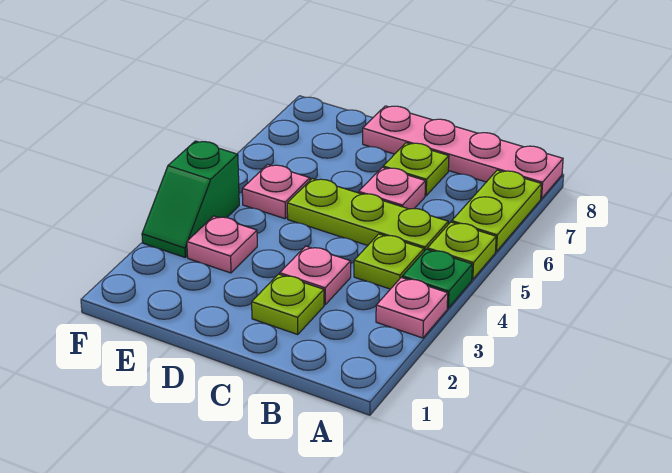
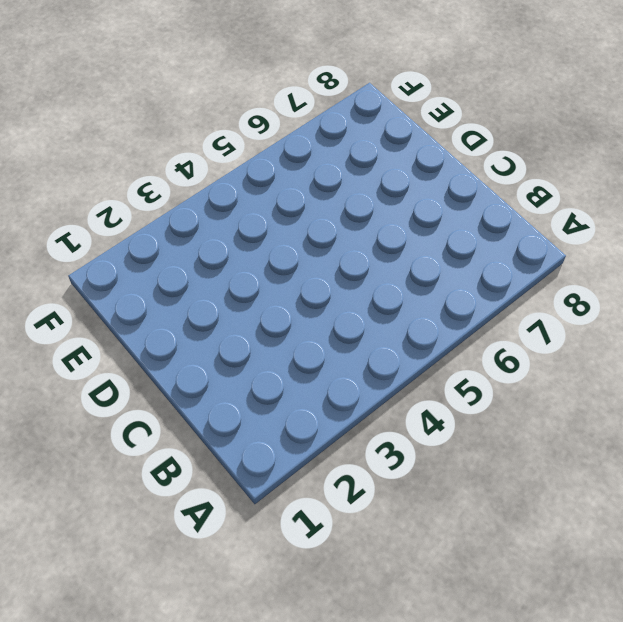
none -> pink 1x1 plate [376,278,448,338]
none -> green 1x1 plate [402,249,472,308]
none -> lime 1x1 plate [427,222,496,280]

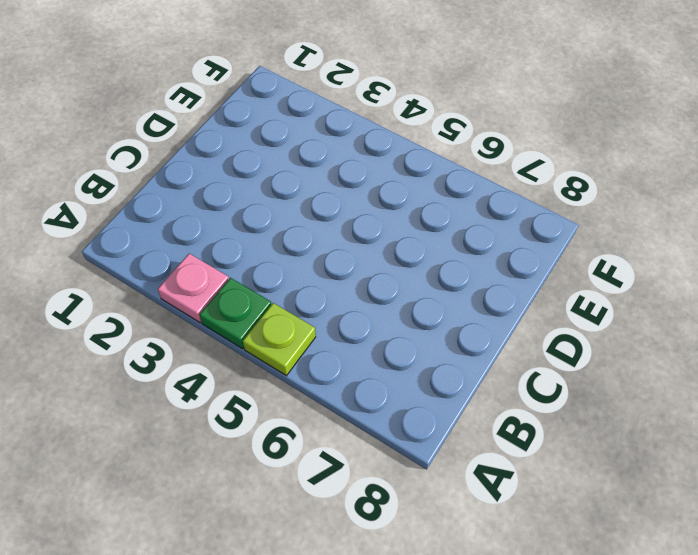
none -> lime 1x2 plate [452,170,542,252]
none -> pink 1x4 plate [363,106,563,199]
none -> lime 1x1 plate [354,234,424,289]

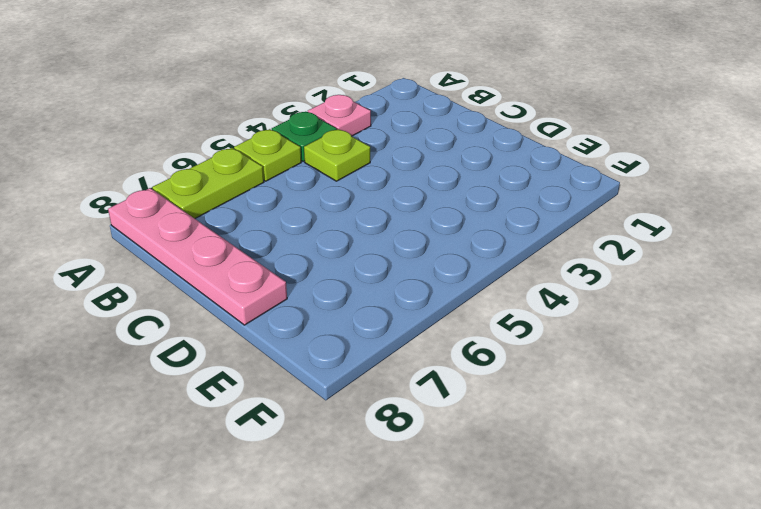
none -> lime 1x3 plate [287,179,448,251]
none -> lime 1x1 plate [252,274,324,334]
none -> pink 1x1 plate [280,246,351,305]

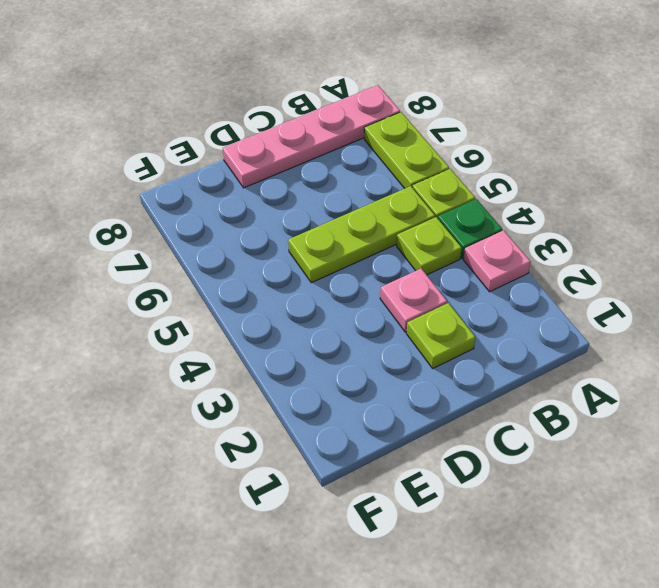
none -> pink 1x1 plate [359,167,426,209]
none -> lime 1x1 plate [383,143,449,196]
none -> pink 1x1 plate [187,216,257,273]

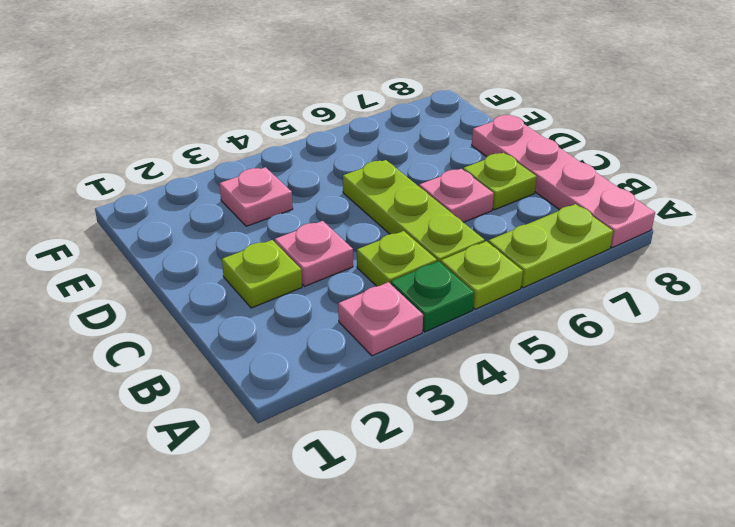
none -> pink 1x1 plate [242,165,310,219]
none -> green 1x2 slope [142,141,239,257]

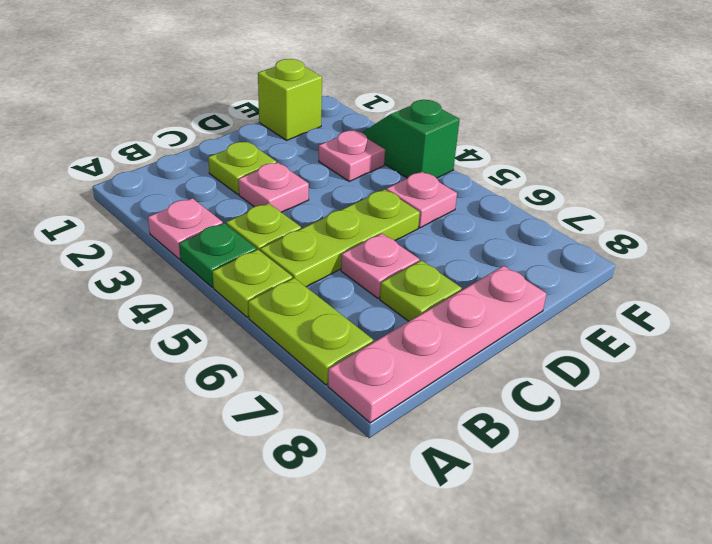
lime 1x1 brick [258,59,322,140] -> none

